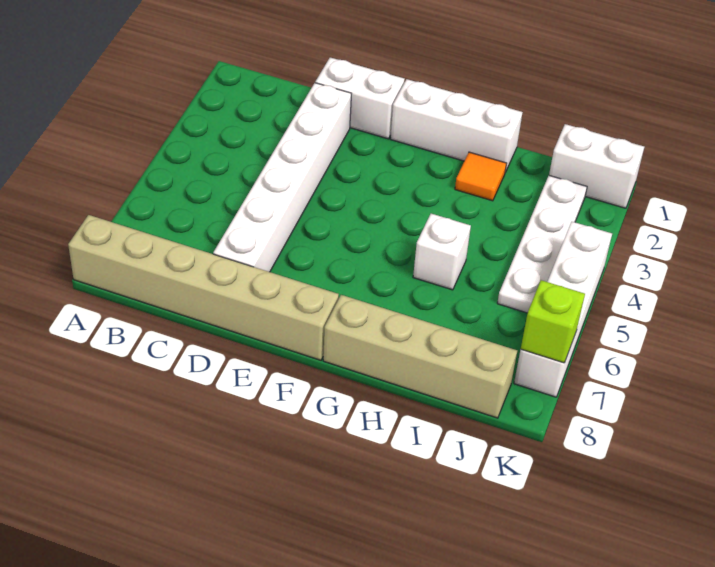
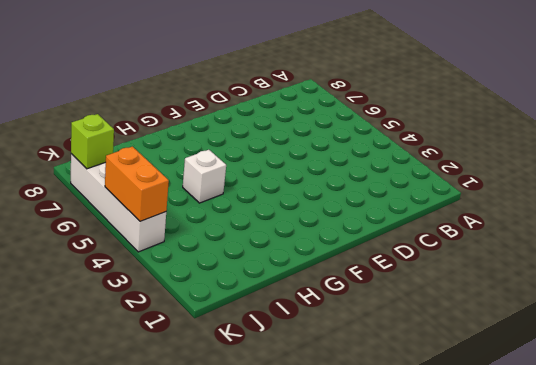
orange 1x2 brick [105,147,169,221] -> none
none -> tan 1x6 brick [68,215,339,360]
none -> white 1x2 brick [315,58,405,139]

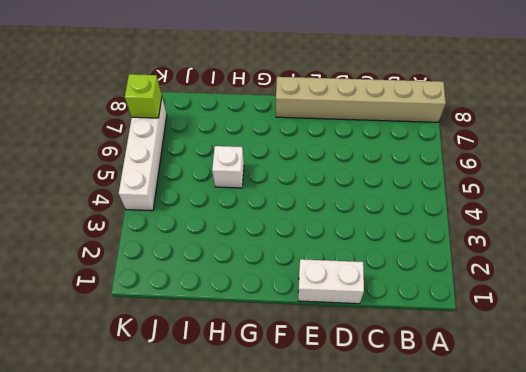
none -> white 1x6 brick [213,83,351,272]
none -> white 1x3 brick [390,79,523,172]

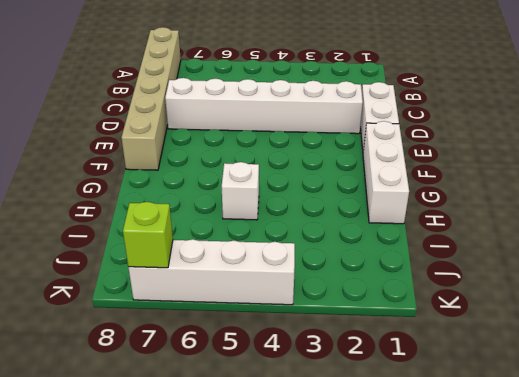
none -> tan 1x4 brick [323,295,517,418]
none -> orange 1x1 tile [455,152,506,201]

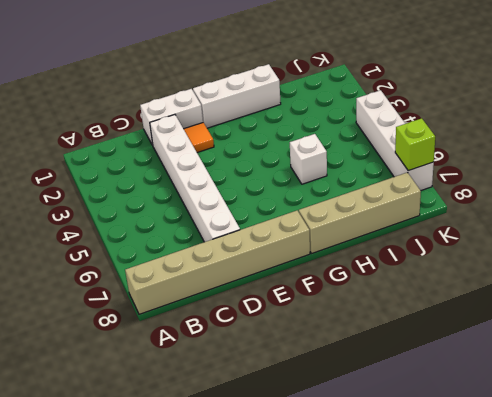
orange 1x1 tile [184,123,214,153] -> orange 1x1 tile moved to [455,152,506,201]
none -> white 1x2 brick [549,124,644,208]
none -> white 1x4 plate [497,176,587,313]

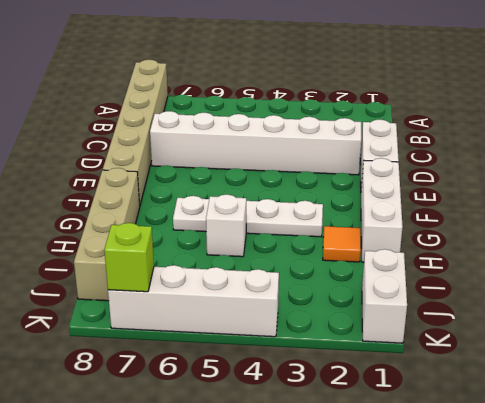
white 1x4 plate [173,196,323,237] -> white 1x4 plate moved to [497,176,587,313]

